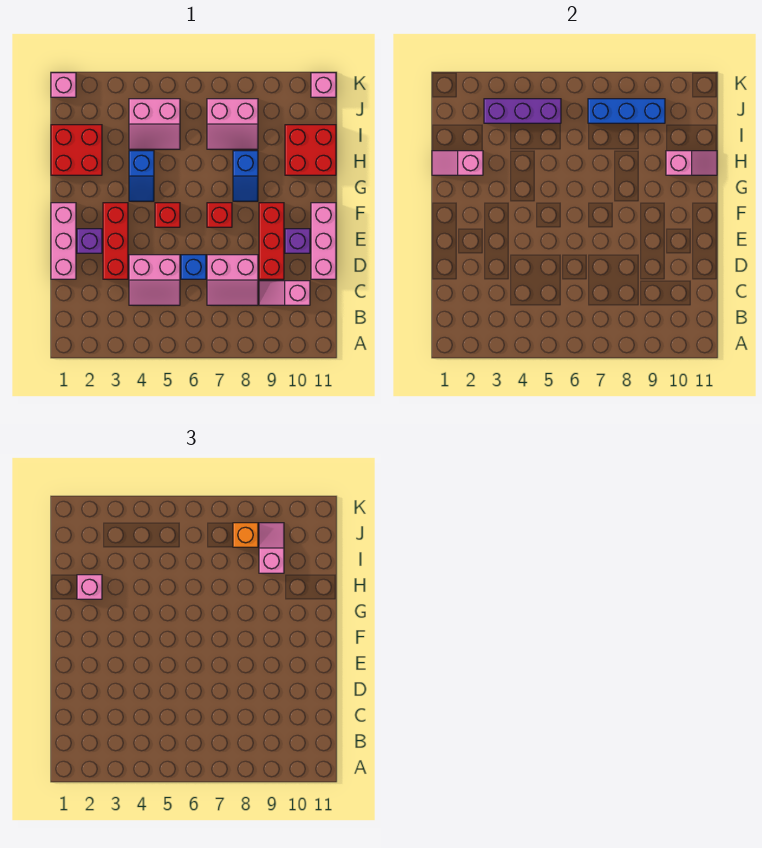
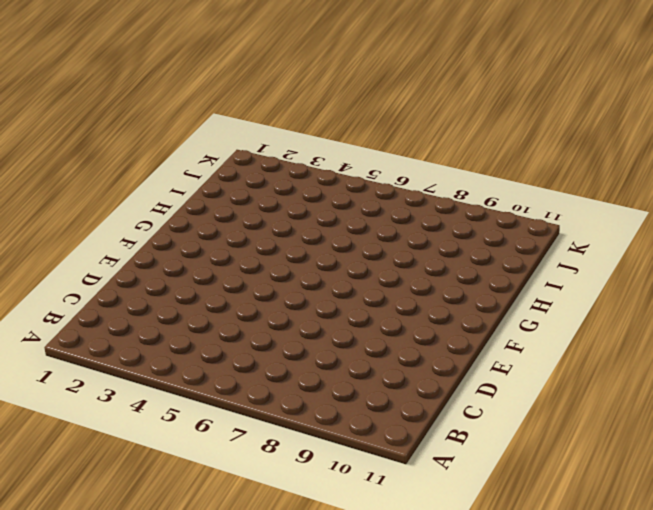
none -> pink 2x2 slope [129,255,180,305]
none -> pink 2x2 slope [207,255,258,305]
none -> pink 1x2 slope [259,281,310,305]

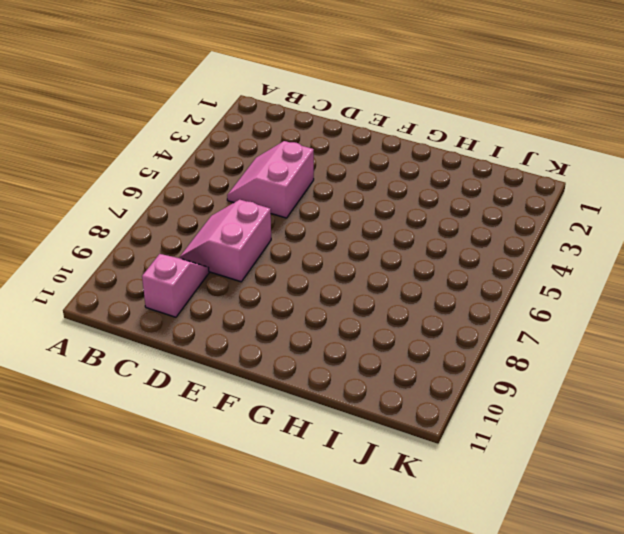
none -> pink 1x3 brick [51,203,76,279]
none -> red 1x3 brick [103,203,128,279]
none -> blue 1x1 brick [181,255,206,279]

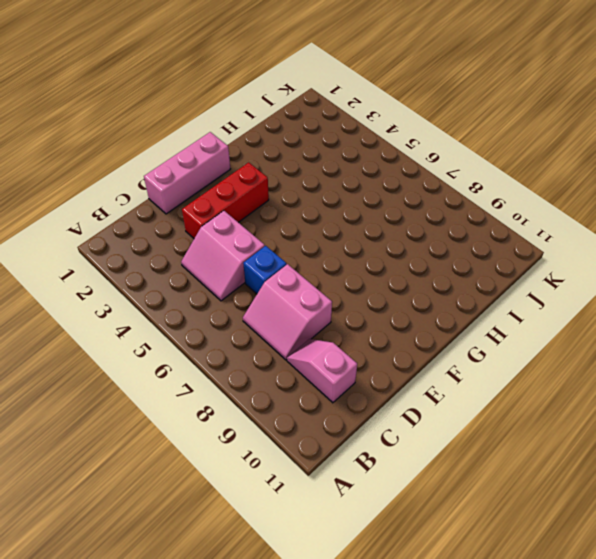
none -> red 1x3 brick [259,203,284,279]
none -> pink 1x3 brick [311,203,336,279]
none -> purple 1x1 brick [77,229,102,253]

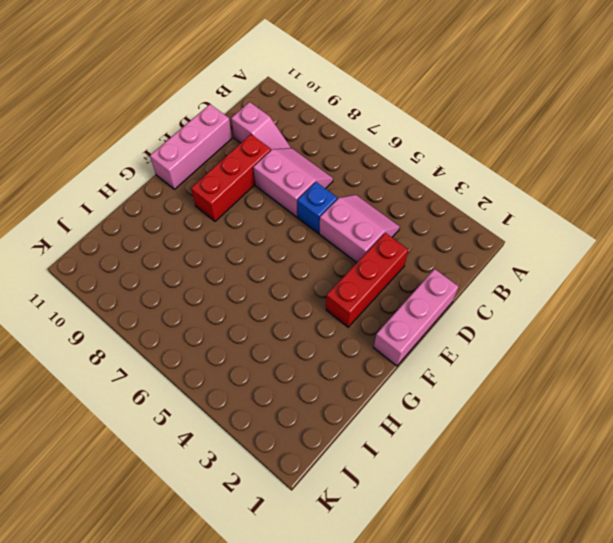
none -> purple 1x1 brick [77,229,102,253]
none -> purple 1x1 brick [285,229,310,253]
none -> red 1x1 brick [155,203,180,227]

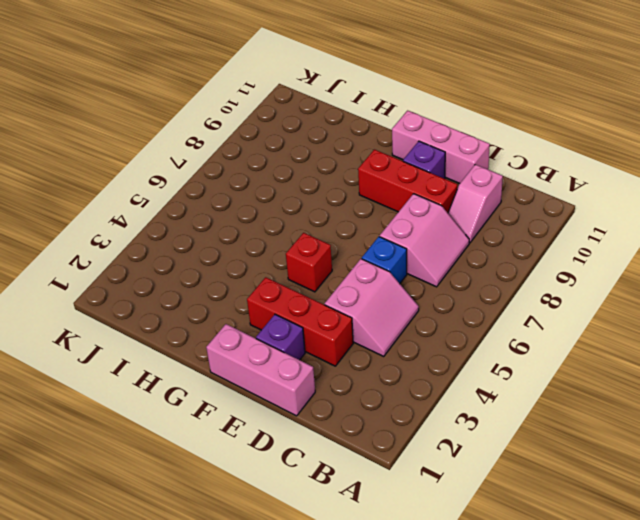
none -> red 1x1 brick [207,203,232,227]
none -> blue 1x2 slope [129,151,154,201]
none -> blue 1x2 slope [233,151,258,201]

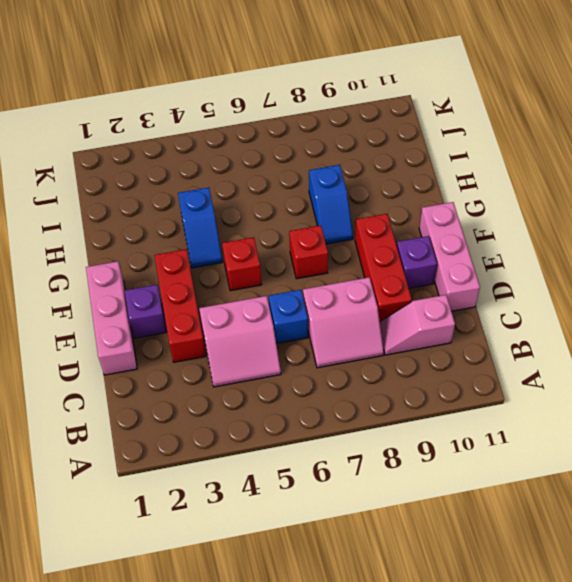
none -> red 2x2 brick [51,125,102,175]
none -> red 2x2 brick [285,125,336,175]
none -> pink 2x2 slope [129,99,180,149]

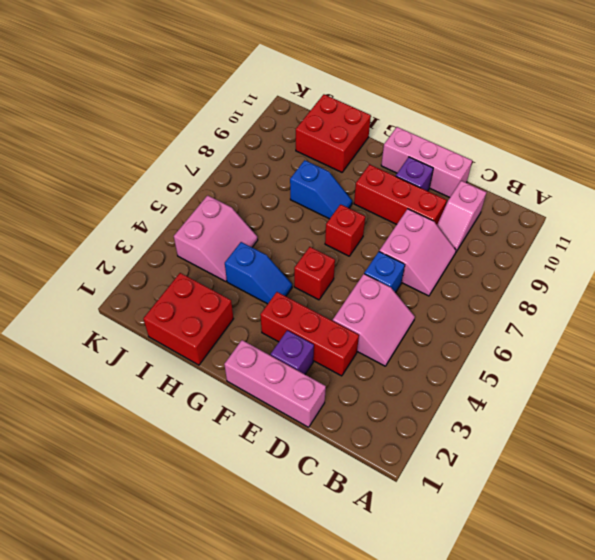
none -> pink 2x2 slope [207,99,258,149]
none -> pink 1x1 brick [51,73,76,97]
none -> pink 1x1 brick [311,73,336,97]

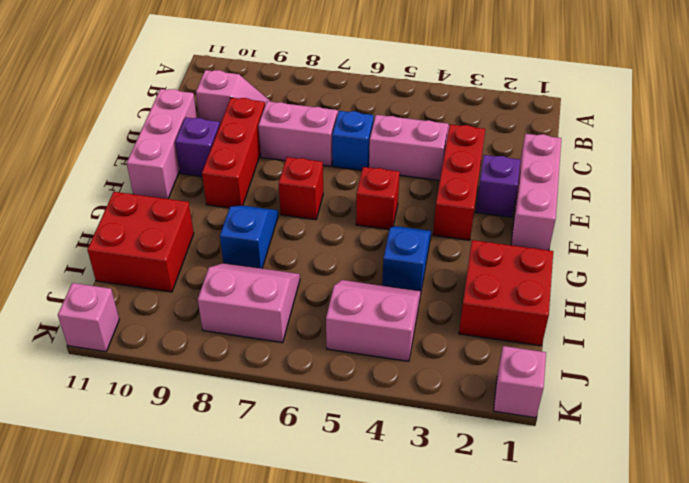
none -> pink 1x2 slope [432,151,483,175]
none -> pink 1x2 slope [666,151,717,175]
none -> purple 1x3 brick [484,99,561,123]

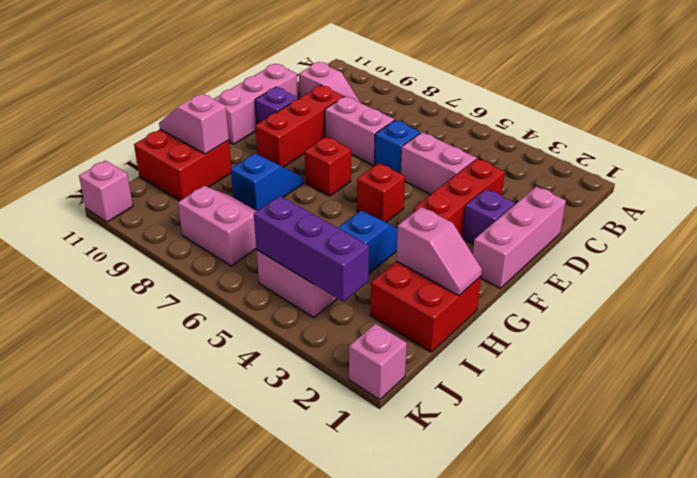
none -> blue 1x3 brick [588,99,665,123]
none -> pink 1x1 brick [77,575,102,599]
none -> pink 1x2 slope [259,523,284,573]

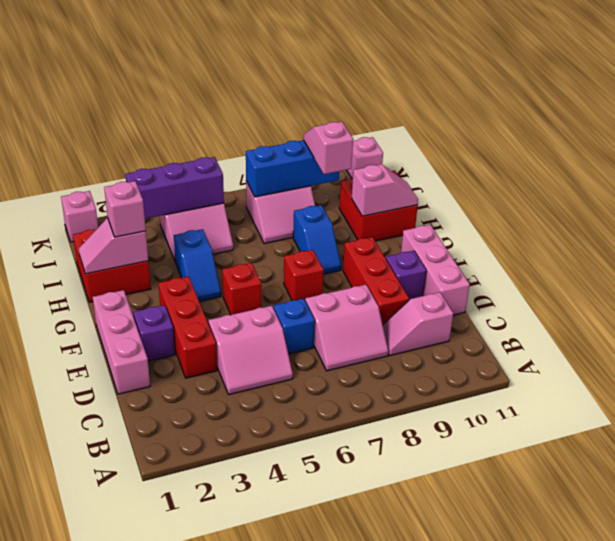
none -> orange 1x1 brick [233,523,258,547]

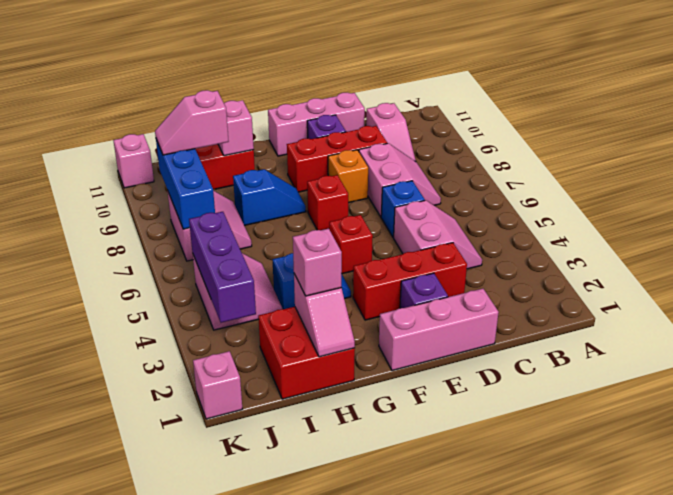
orange 1x1 brick [328,150,368,203] -> orange 1x1 brick moved to [233,523,258,547]

